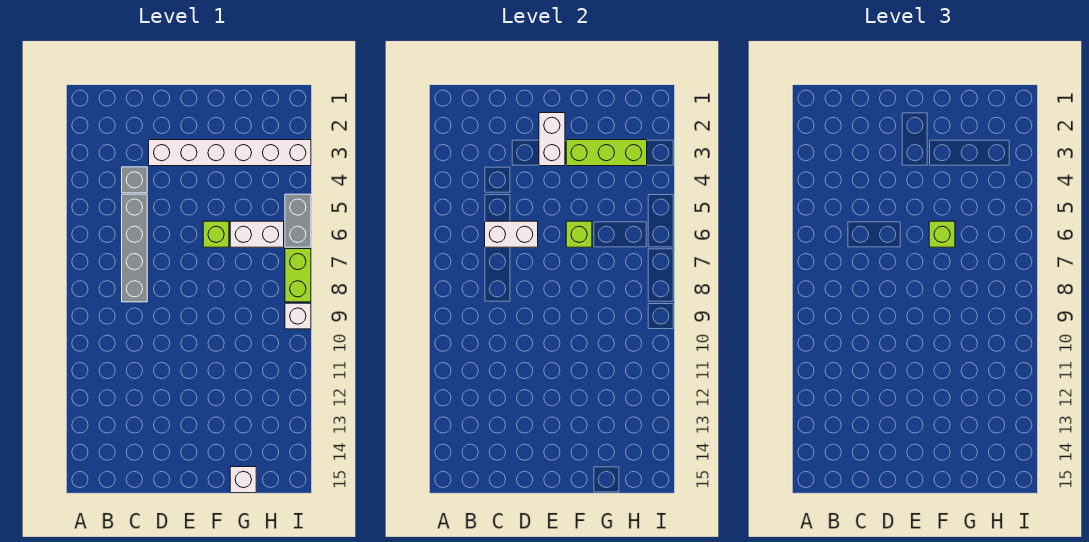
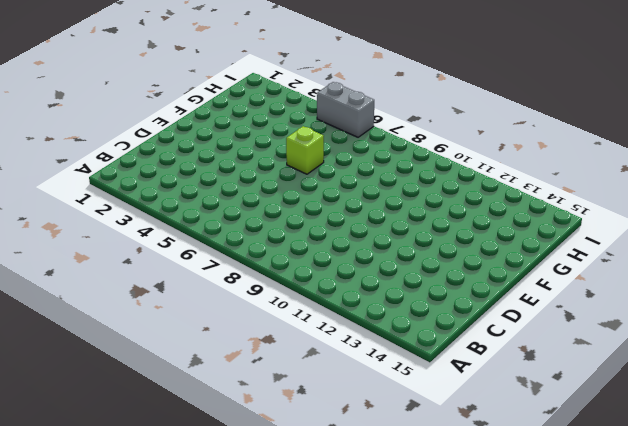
none -> grey 1x1 brick [122,167,147,193]
none -> grey 1x4 brick [122,194,147,302]
none -> white 1x6 brick [149,140,311,166]

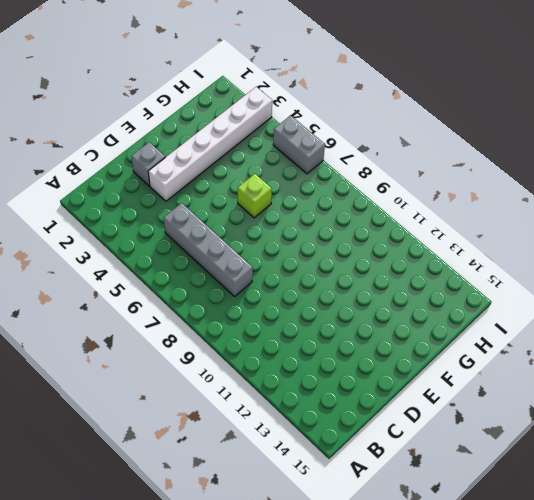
grey 1x1 brick [131,142,165,186] -> grey 1x1 brick moved to [122,167,147,193]
none -> white 1x2 brick [230,221,284,247]
none -> white 1x1 brick [230,467,256,493]
none -> lime 1x2 brick [285,249,311,302]

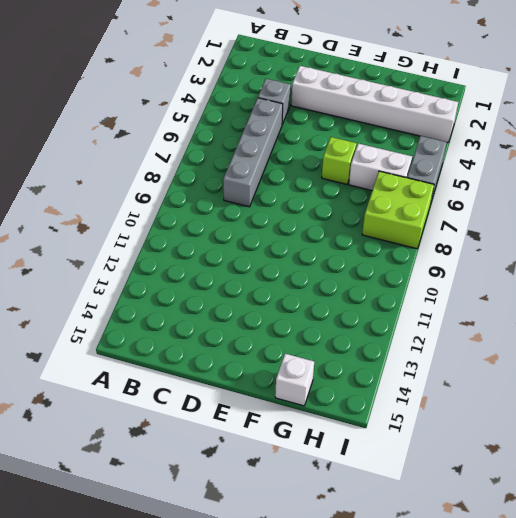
lime 2x2 brick [362,171,434,249] -> lime 1x2 brick [285,249,311,302]
none -> white 1x1 brick [285,303,311,329]
none -> white 1x2 brick [485,221,538,247]
none -> white 1x2 brick [539,113,565,166]

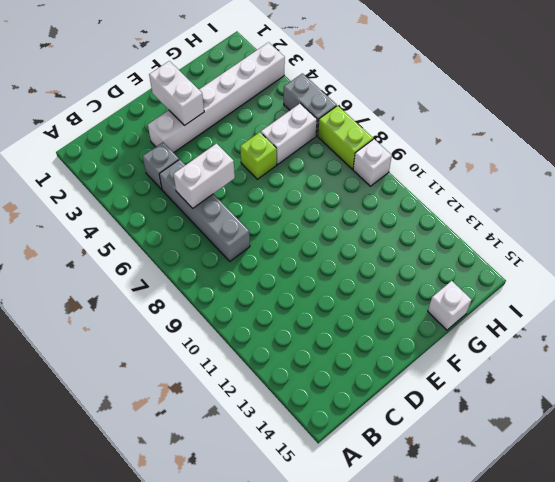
none -> lime 1x3 brick [566,140,647,166]
none -> lime 1x1 brick [566,221,592,247]
none -> lime 1x1 brick [929,221,955,247]

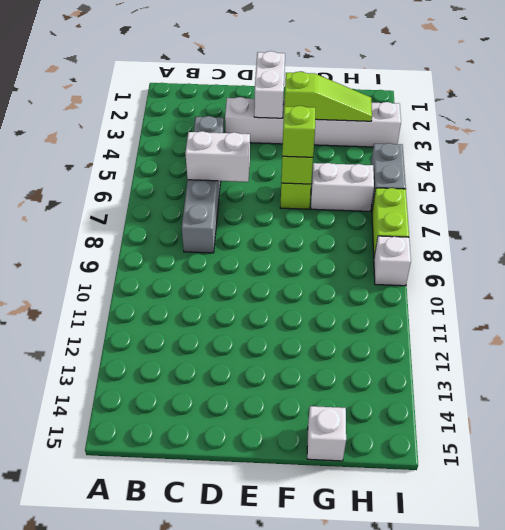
lime 1x3 slope [284,72,372,121] -> lime 1x3 brick [566,140,647,166]

